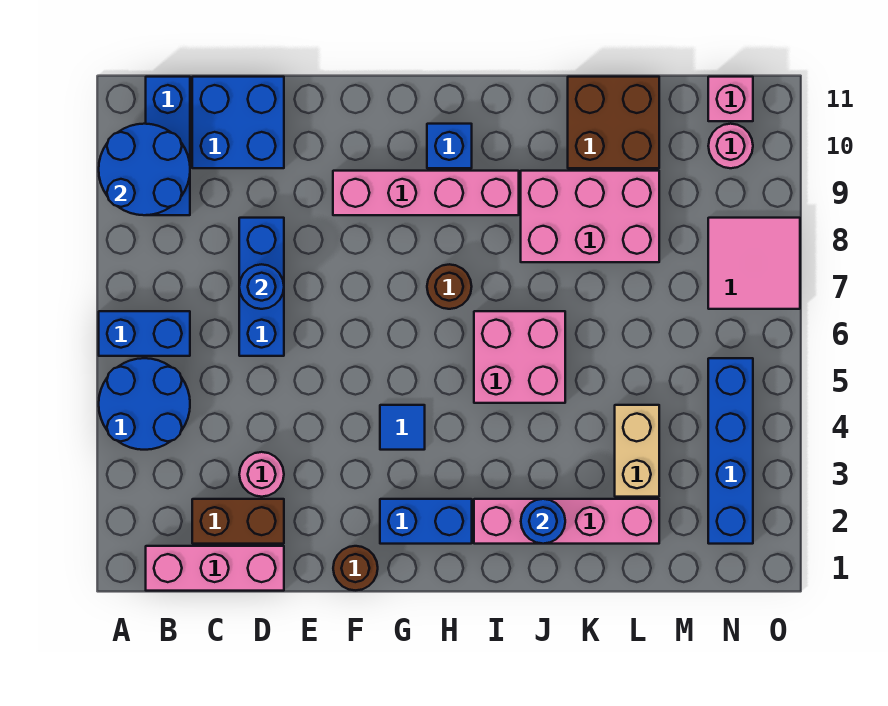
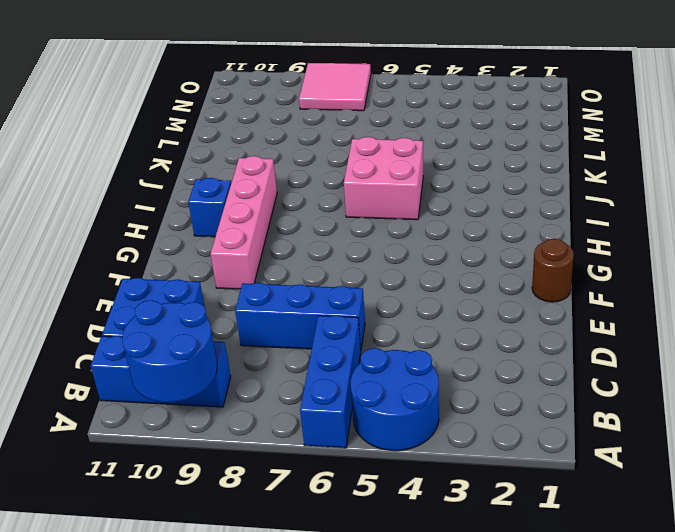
blue 1x3 brick [300,315,361,448] -> blue 1x2 brick [99,311,190,356]
none -> pink 1x3 brick [146,546,284,591]
none -> brown 1x2 brick [192,499,284,544]
none -> pink 1x1 round brick [239,452,284,497]

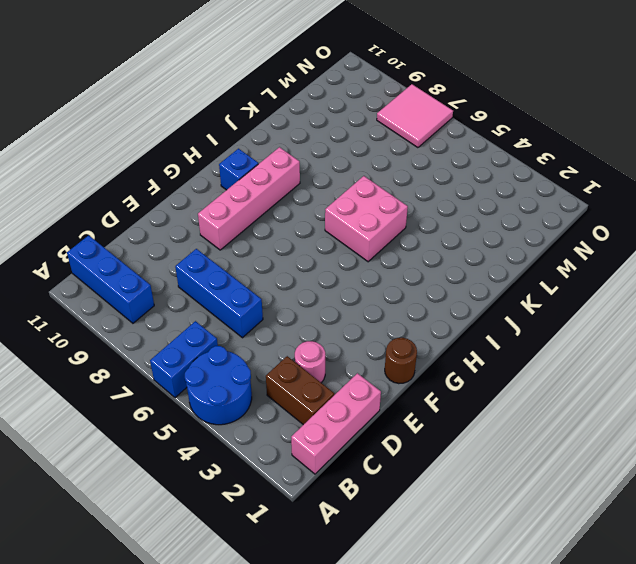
brown 1x2 brick [266,356,334,425] -> brown 1x2 brick turned to [192,499,284,544]
none -> blue 2x2 brick [192,77,284,168]
none -> blue 1x2 brick [380,499,472,544]
none -> blue 1x1 tile [380,405,425,450]

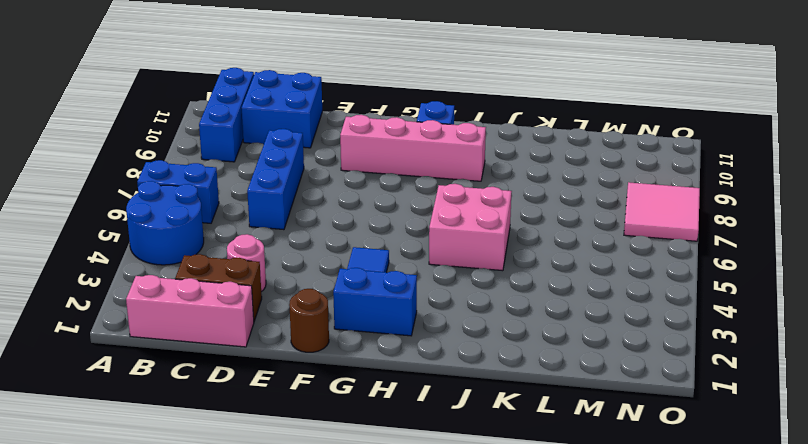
none -> brown 1x1 round brick [427,264,472,309]
none -> pink 1x4 brick [474,499,659,544]
none -> pink 2x3 brick [521,171,659,262]

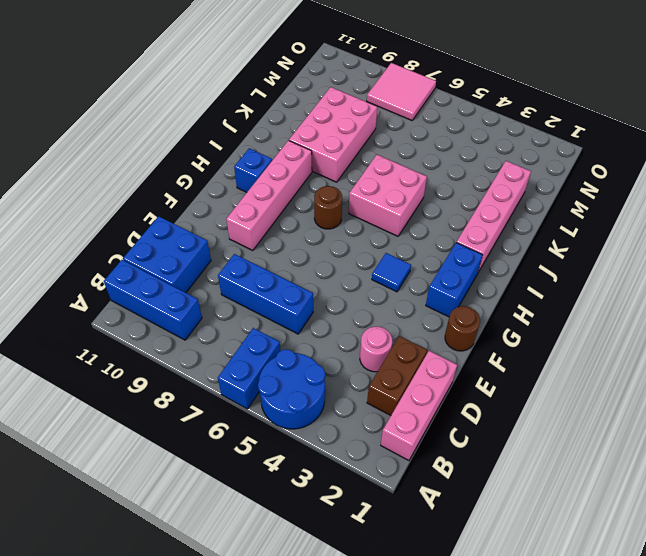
none -> brown 2x2 brick [568,77,659,168]
none -> tan 1x2 brick [615,405,659,497]
none -> blue 1x4 brick [708,358,753,544]

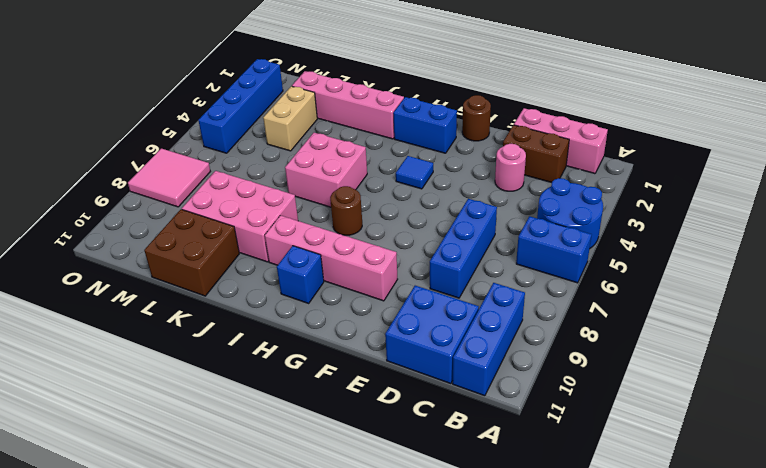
none -> pink 1x1 round brick [708,124,753,168]
none -> pink 1x1 brick [708,77,753,121]
none -> blue 2x2 round brick [99,124,190,215]

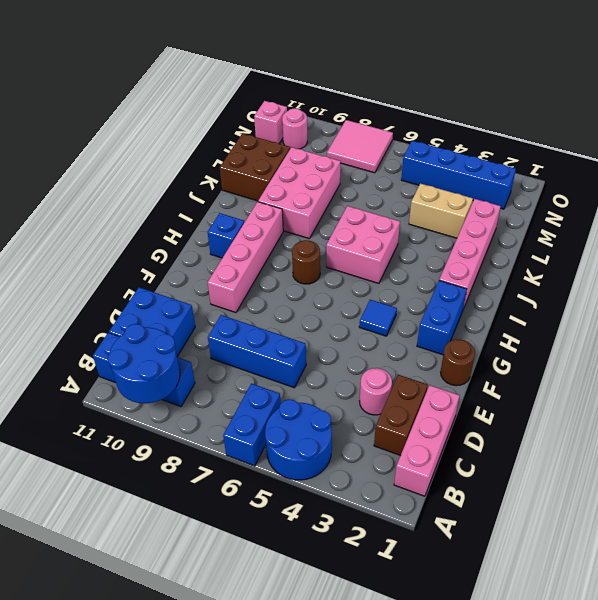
none -> blue 1x1 round brick [239,264,284,309]
none -> blue 1x1 round brick [521,499,565,544]

